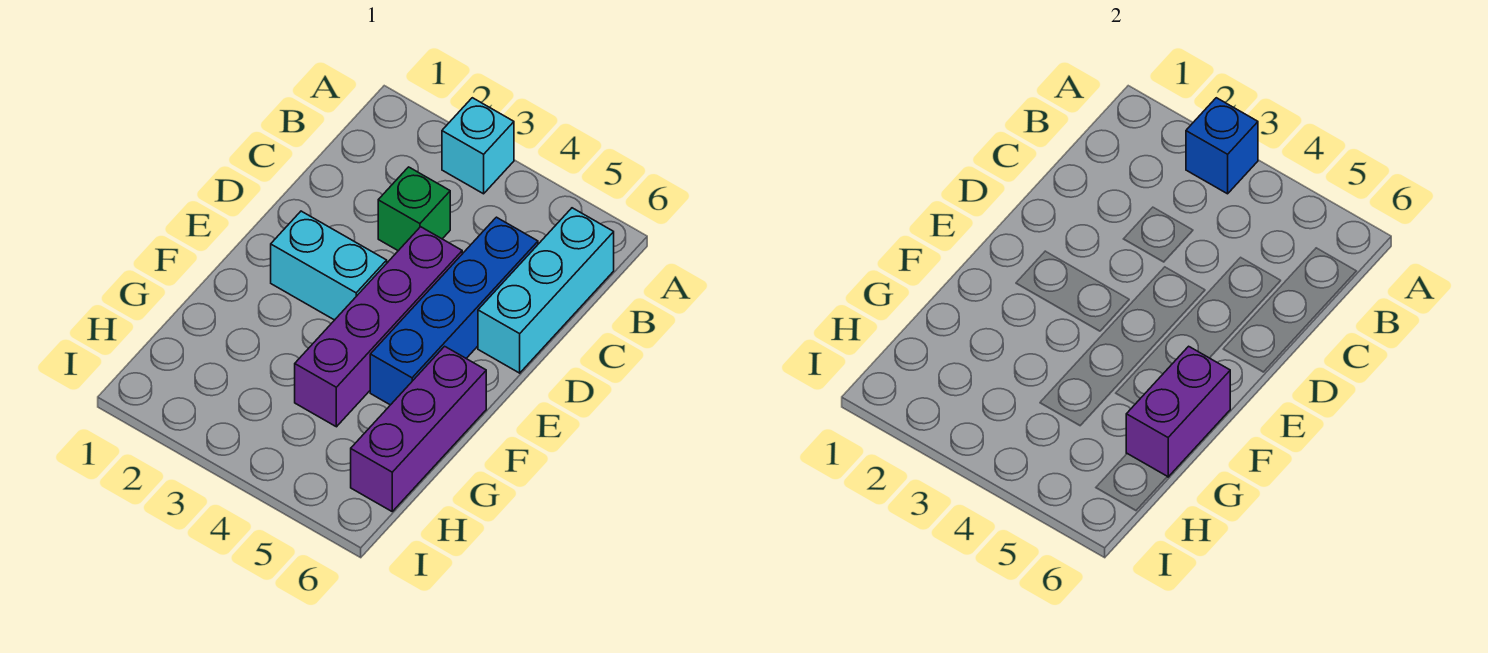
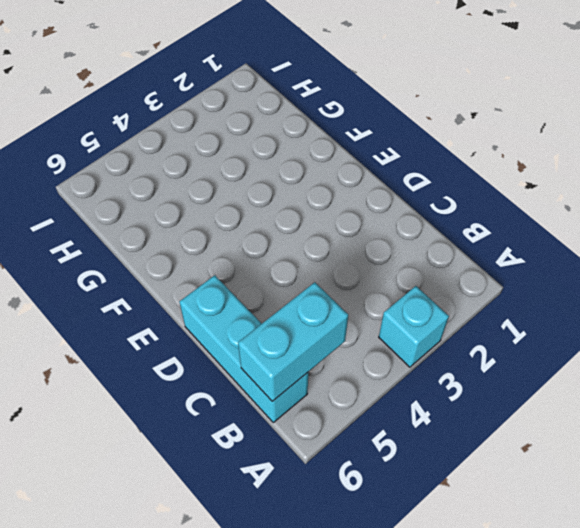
cyan 1x2 brick [238,282,348,401] -> cyan 1x2 brick moved to [271,211,387,320]
none -> green 1x1 brick [378,167,450,251]
none -> blue 1x4 brick [370,217,538,405]

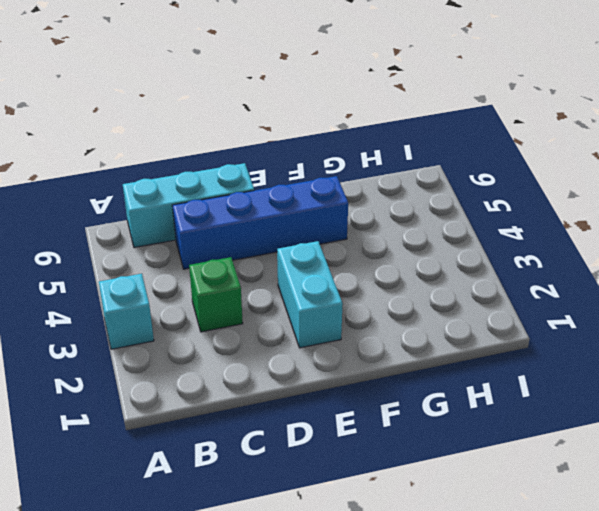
none -> purple 1x4 brick [295,227,462,427]
none -> purple 1x3 brick [351,346,486,511]

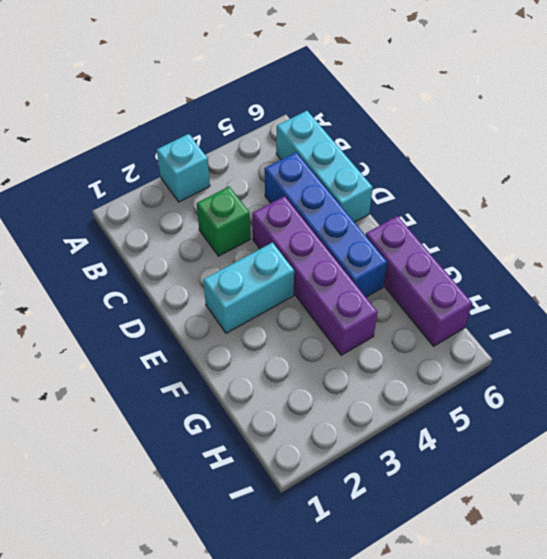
none -> blue 1x1 brick [1186,98,1258,194]
none -> purple 1x2 brick [1126,346,1230,477]

